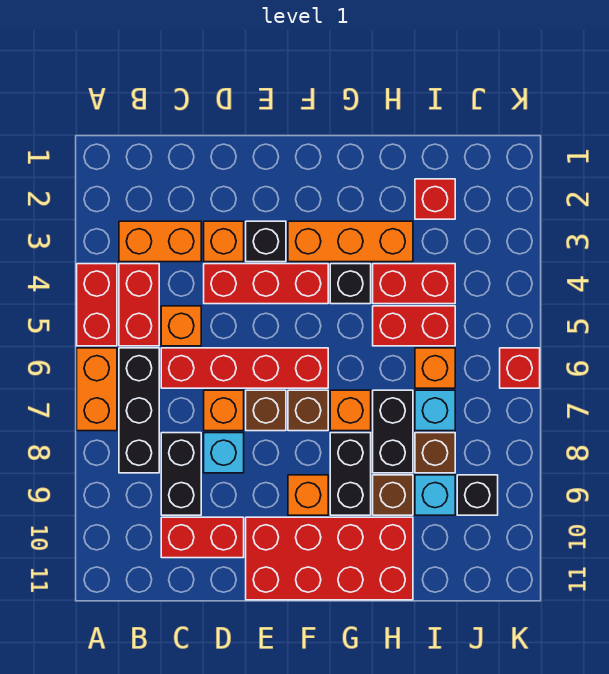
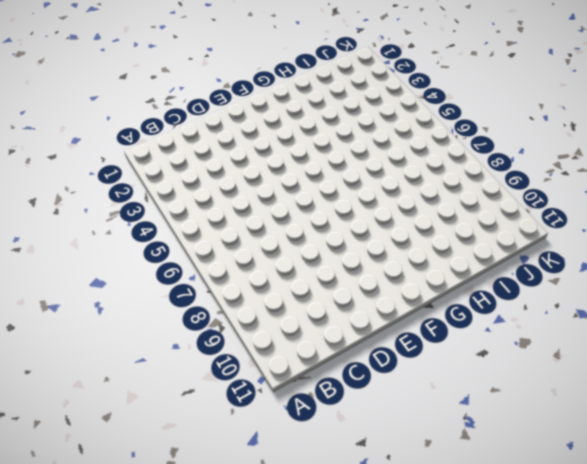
none -> red 1x2 brick [77,264,117,346]
none -> orange 1x2 brick [77,348,117,431]
none -> orange 1x2 brick [119,221,201,262]
none -> red 1x2 brick [119,264,159,346]

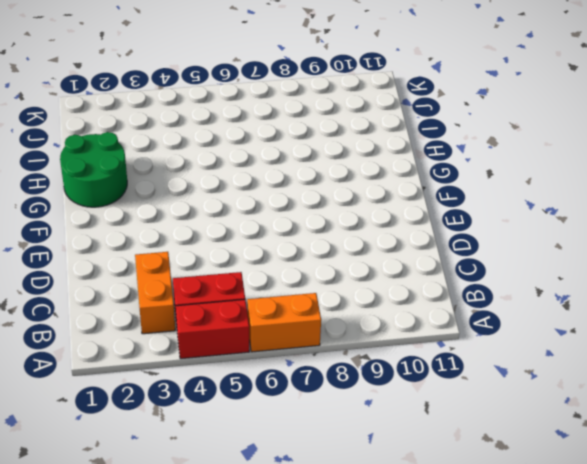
green 2x2 round brick [60,132,127,207] -> none
none -> black 1x3 brick [119,348,159,473]
none -> orange 1x1 brick [161,306,201,346]
none -> red 1x4 brick [161,348,328,388]
none -> black 1x2 brick [161,433,201,515]

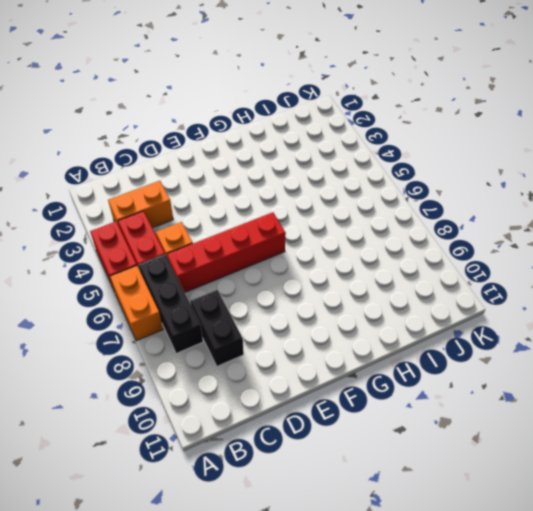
none -> red 1x2 brick [161,517,244,558]
none -> orange 1x1 brick [204,221,244,262]
none -> red 1x3 brick [204,264,328,304]
none -> orange 1x1 brick [204,390,244,431]

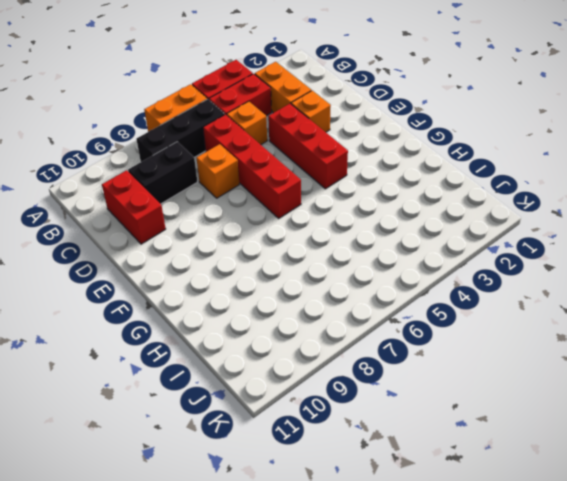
none -> cyan 1x1 brick [204,433,244,473]
none -> black 1x1 brick [246,221,286,262]
none -> brown 1x1 brick [246,390,286,431]
none -> red 2x4 brick [246,517,413,600]

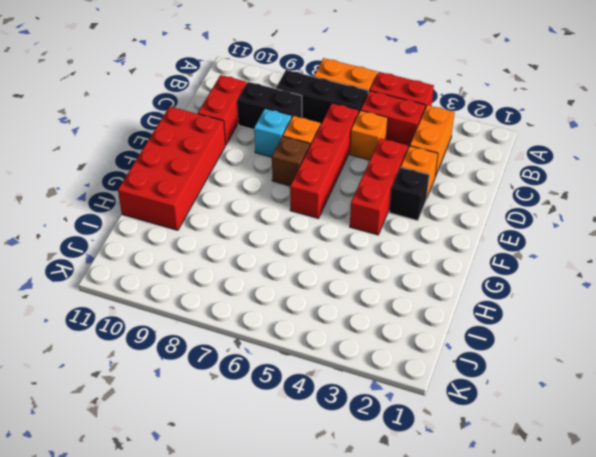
none -> orange 1x3 brick [288,221,413,262]
none -> brown 1x1 brick [288,390,328,431]
none -> orange 1x1 brick [288,475,328,515]
none -> black 1x1 brick [330,264,371,304]

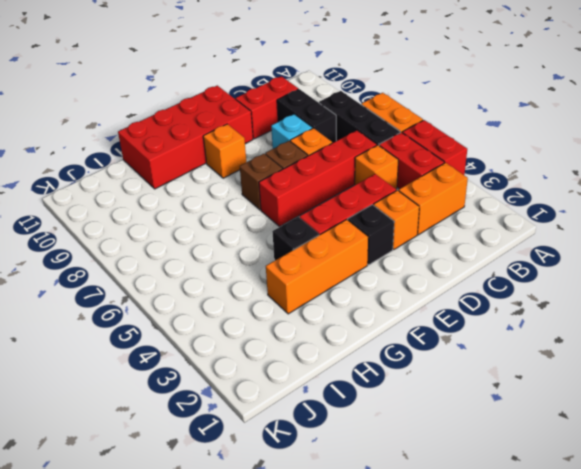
none -> orange 1x1 brick [330,390,371,431]
none -> black 1x2 brick [330,433,371,515]
none -> red 1x2 brick [373,264,455,304]
none -> red 1x2 brick [373,306,455,346]

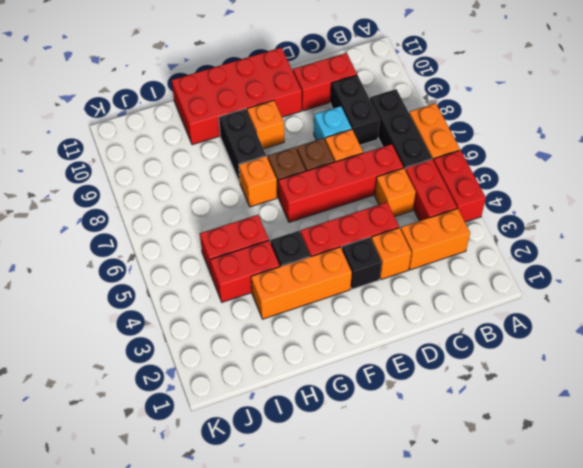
none -> black 1x2 brick [373,390,413,473]
none -> brown 1x1 brick [373,475,413,515]
none -> red 1x1 brick [415,179,455,219]
none -> orange 1x1 brick [415,348,455,388]

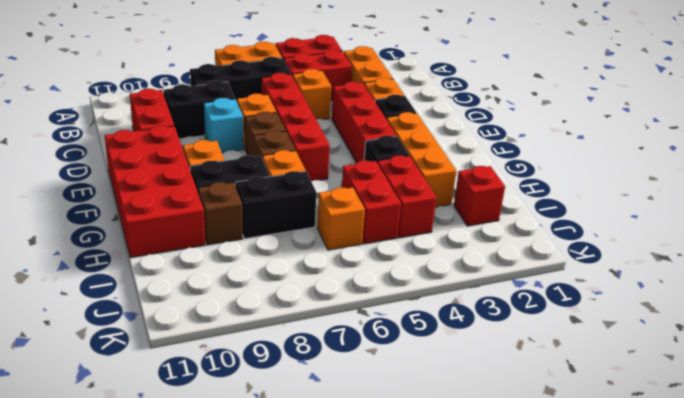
none -> cyan 1x1 brick [415,390,455,431]
none -> brown 1x1 brick [415,433,455,473]
none -> cyan 1x1 brick [415,475,455,515]
none -> black 1x1 brick [457,475,498,515]

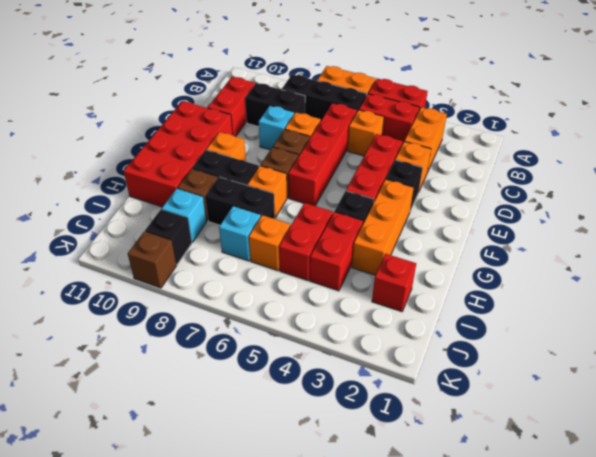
brown 1x1 brick [128,231,176,288] -> brown 1x1 brick moved to [415,433,455,473]
none -> red 1x1 brick [500,348,540,388]

